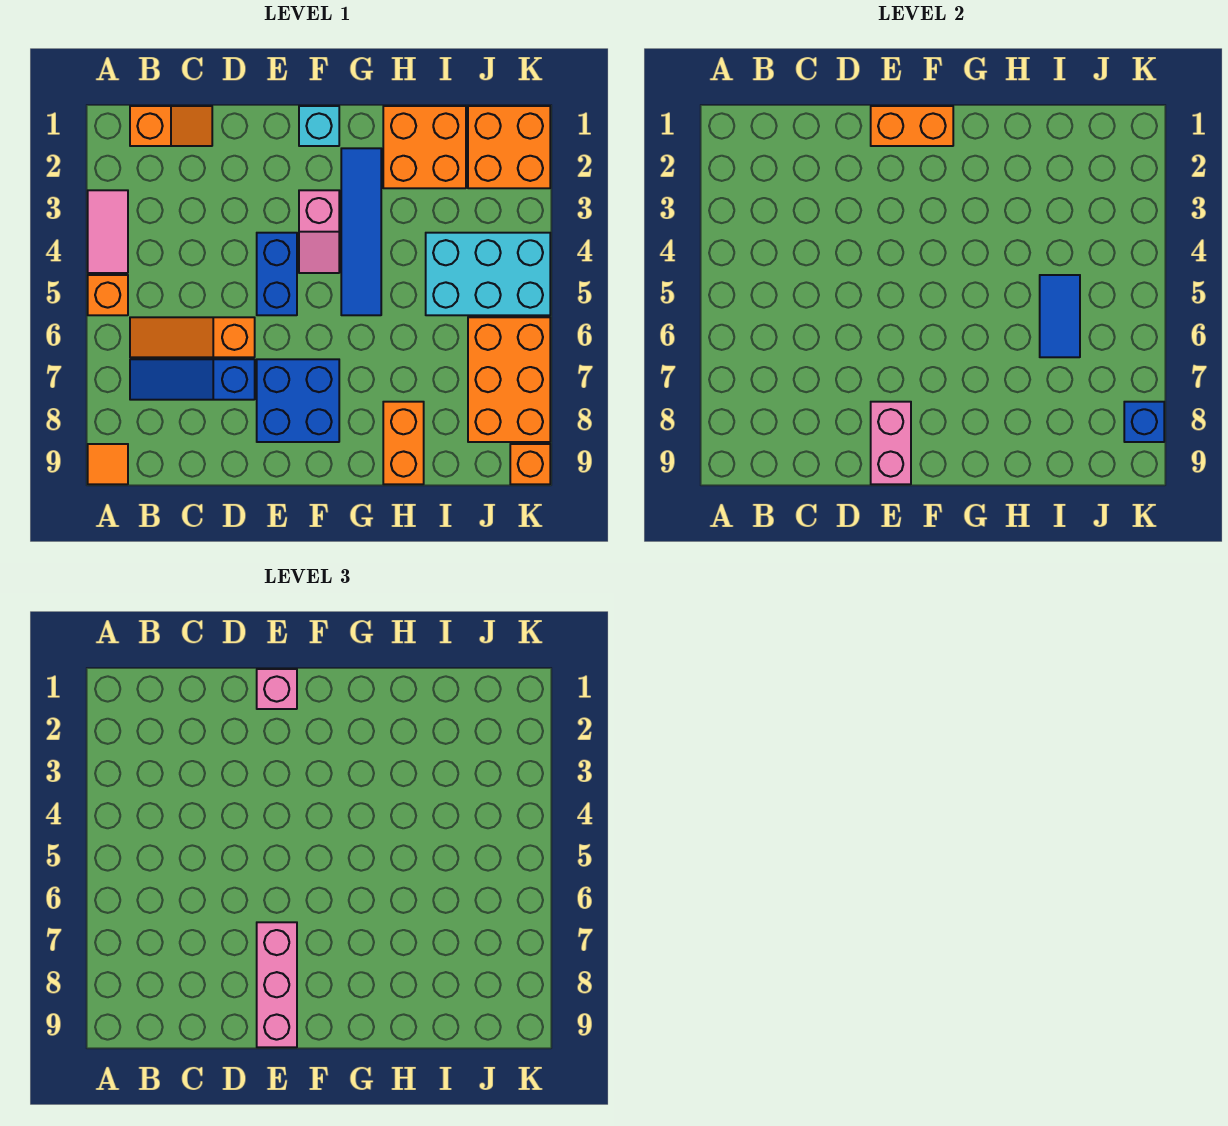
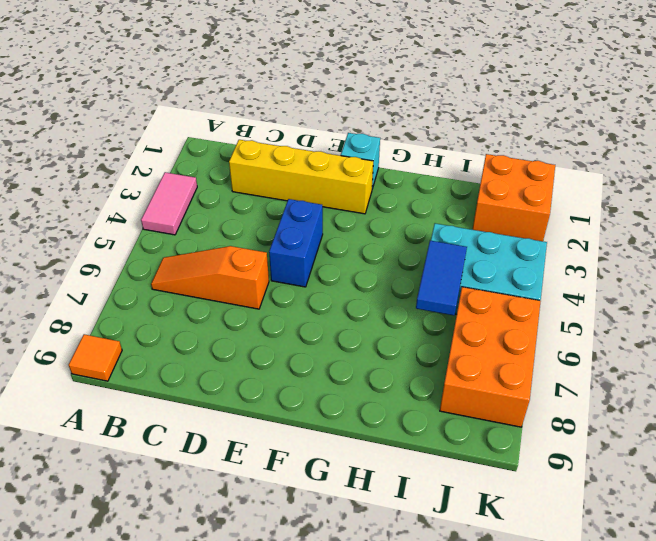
yellow 1x4 brick [229,140,373,214] -> none
none -> orange 1x1 brick [88,275,128,315]
none -> orange 1x2 slope [130,106,212,146]
none -> blue 1x3 slope [130,359,255,400]

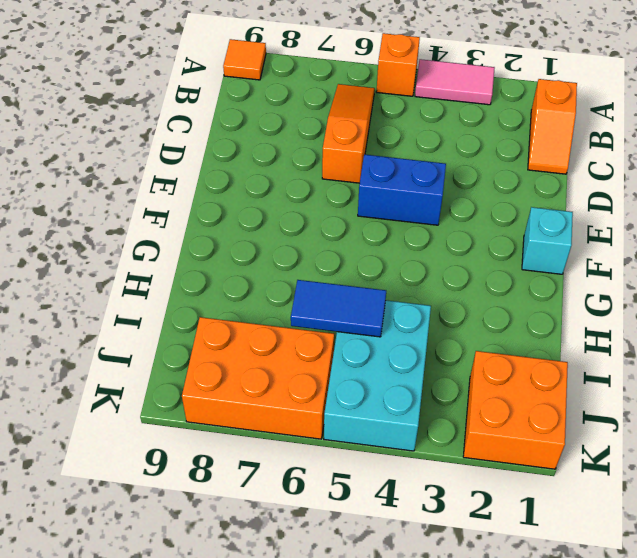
none -> blue 1x3 slope [130,359,255,400]
none -> blue 2x2 brick [257,359,339,442]
none -> pink 1x2 slope [299,190,339,273]

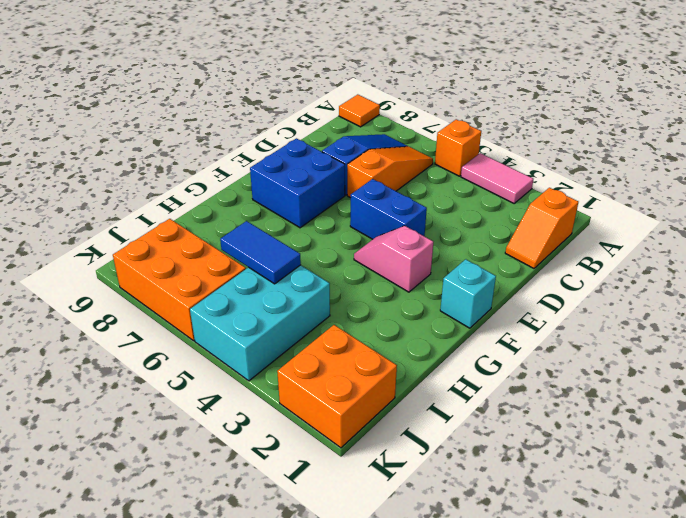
none -> blue 1x4 tile [341,148,381,315]
none -> orange 2x2 brick [383,106,466,188]
none -> orange 1x2 brick [383,402,424,484]

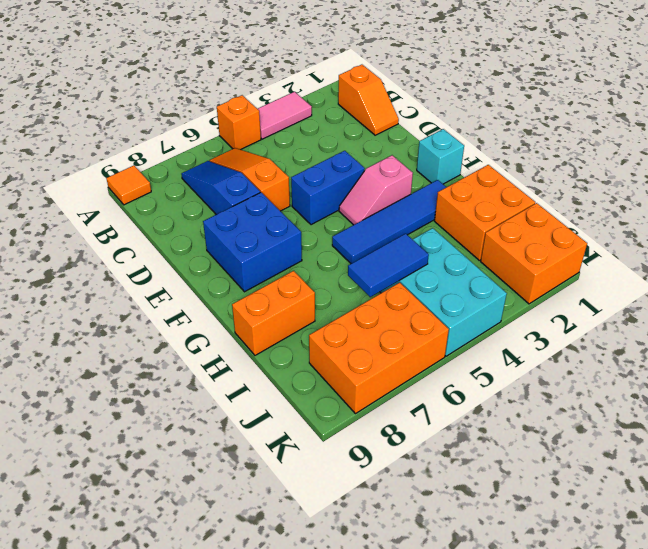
none -> orange 1x1 brick [510,444,550,484]
none -> orange 1x2 brick [871,106,953,146]
none -> pink 1x2 brick [871,402,911,484]

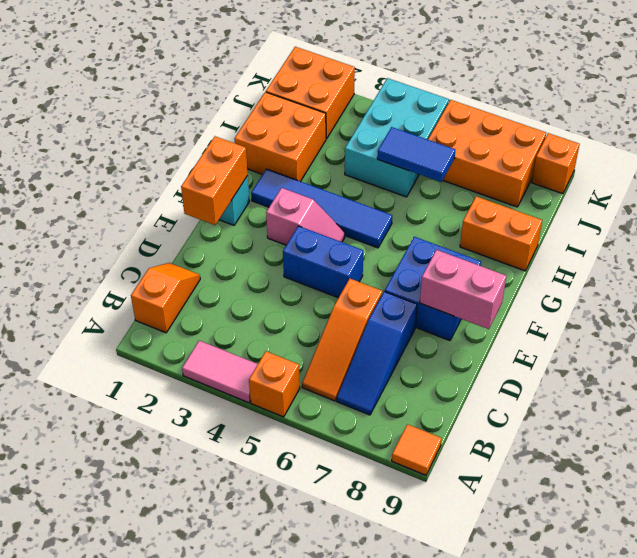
none -> blue 1x1 brick [1124,402,1164,442]
none -> pink 1x1 brick [257,669,297,709]
none -> pink 1x3 brick [257,922,297,1047]

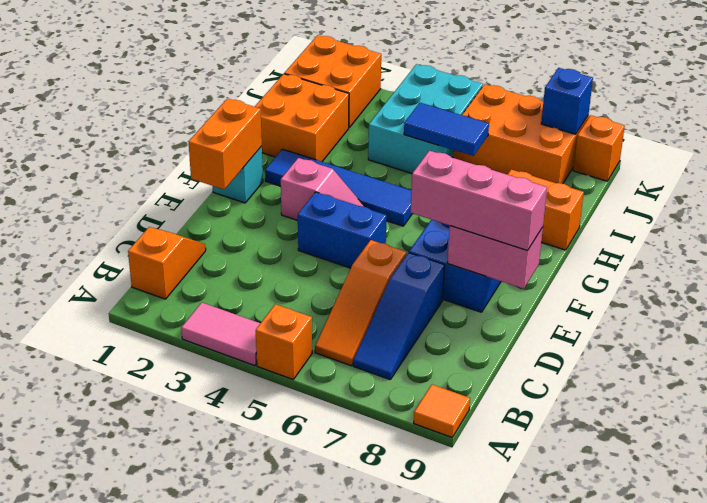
none -> pink 1x1 brick [257,669,297,709]

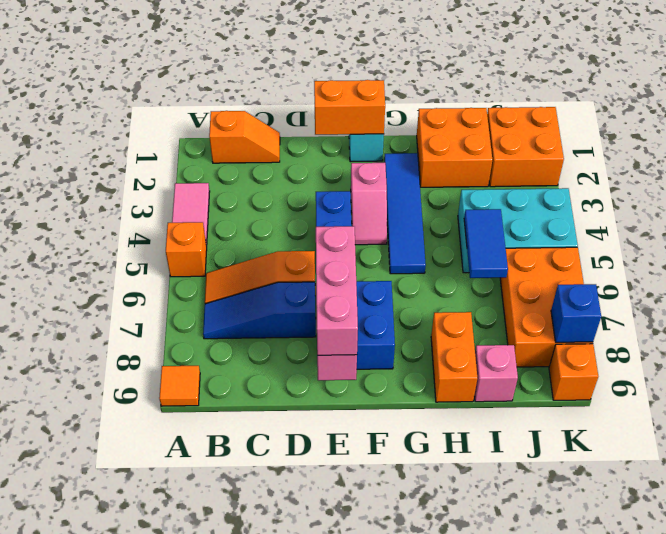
pink 1x1 brick [474,345,518,402] -> pink 1x1 brick moved to [257,669,297,709]

